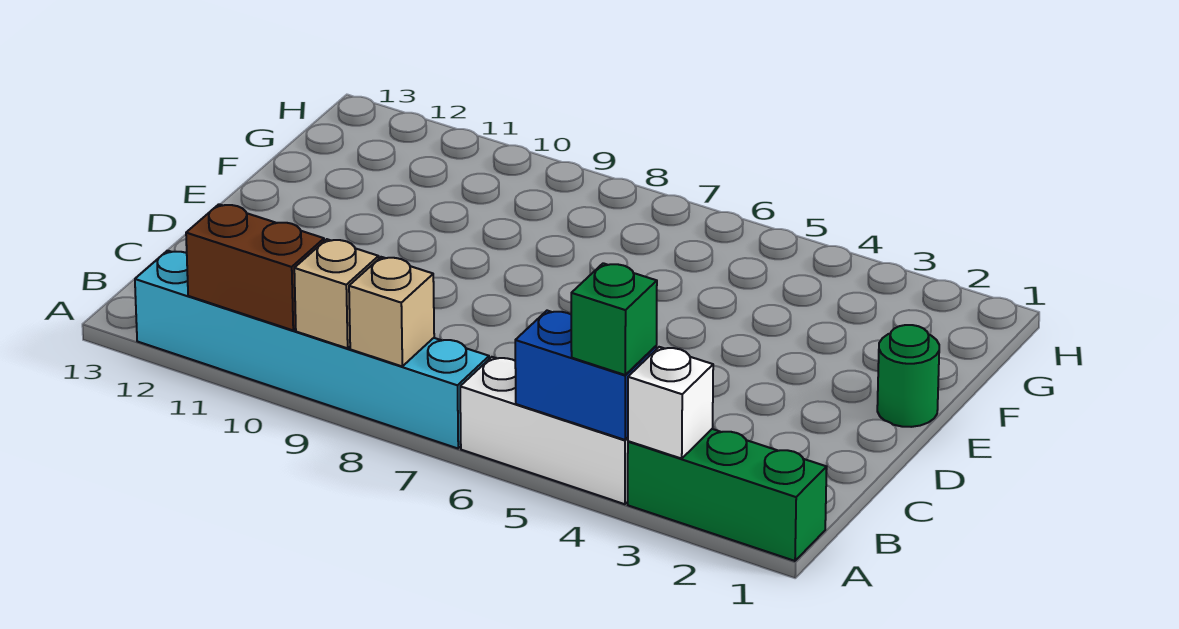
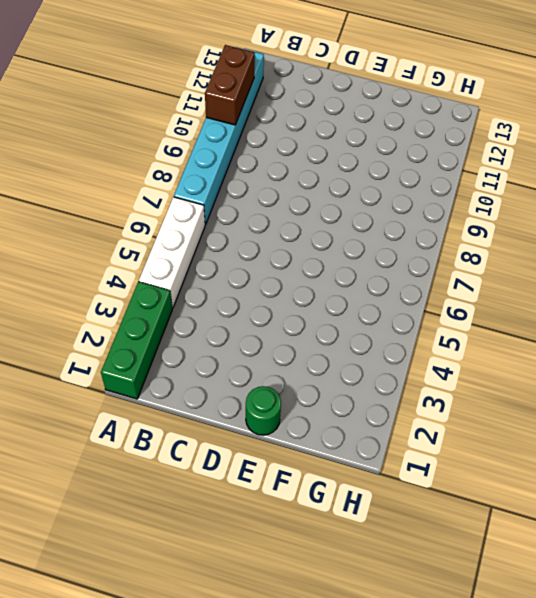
none -> white 1x1 brick [628,347,713,459]
none -> blue 1x2 brick [515,311,656,440]

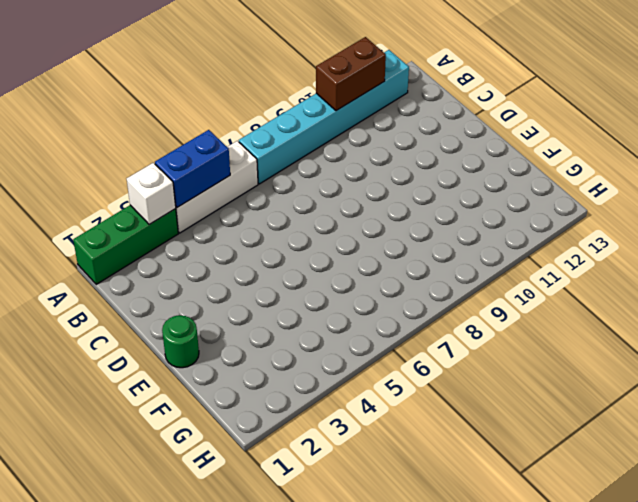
none -> tan 1x1 brick [349,257,434,366]
none -> tan 1x1 brick [294,239,379,348]

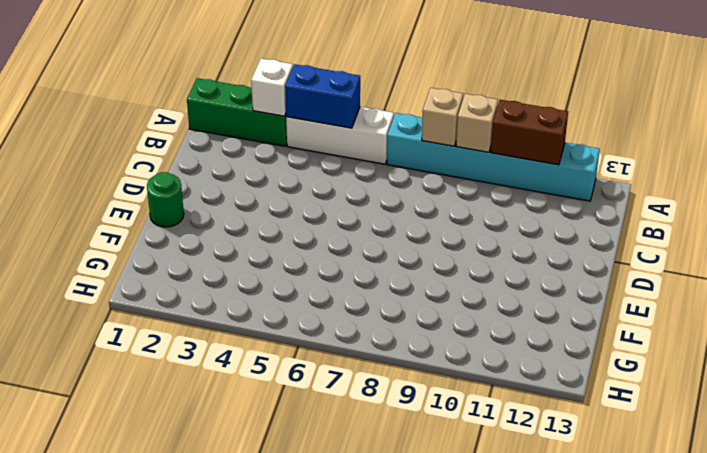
none -> green 1x1 brick [571,263,657,375]

